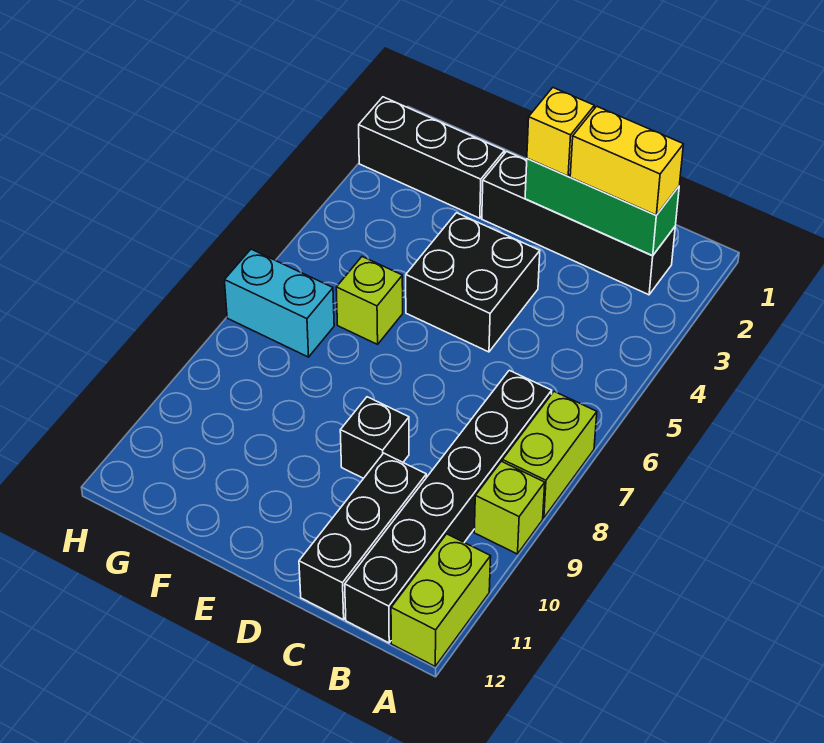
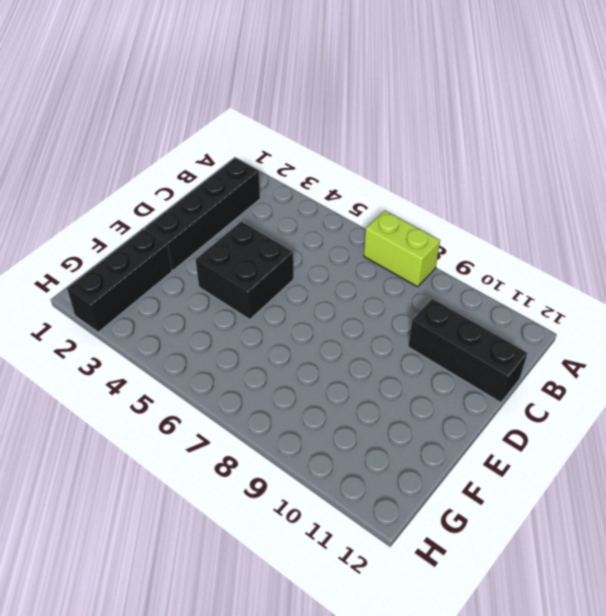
none -> lime 1x1 brick [474,461,545,554]
none -> lime 1x2 brick [391,534,491,666]
none -> black 1x6 brick [345,370,552,643]

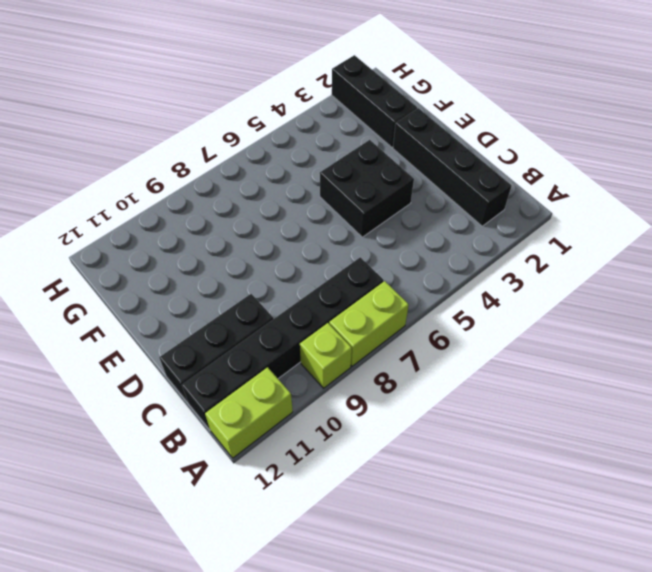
none -> black 1x1 brick [340,397,409,478]
none -> lime 1x1 brick [336,257,403,344]
none -> cyan 1x2 brick [225,249,334,357]

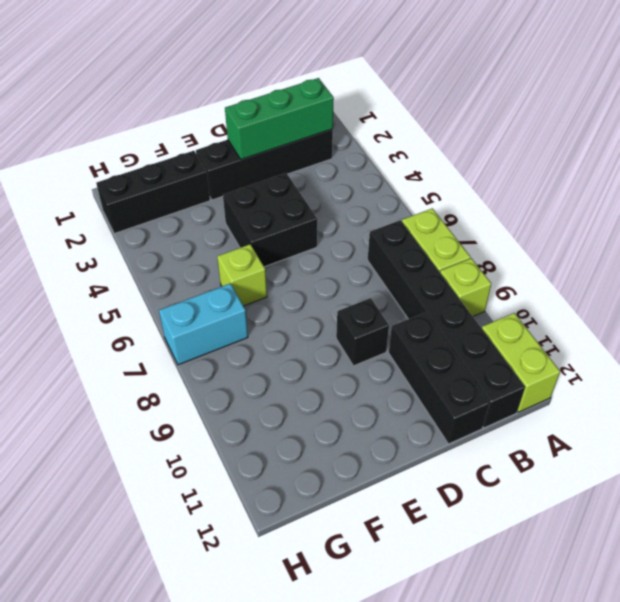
none -> yellow 1x2 brick [570,106,683,215]
none -> yellow 1x1 brick [527,88,594,176]

